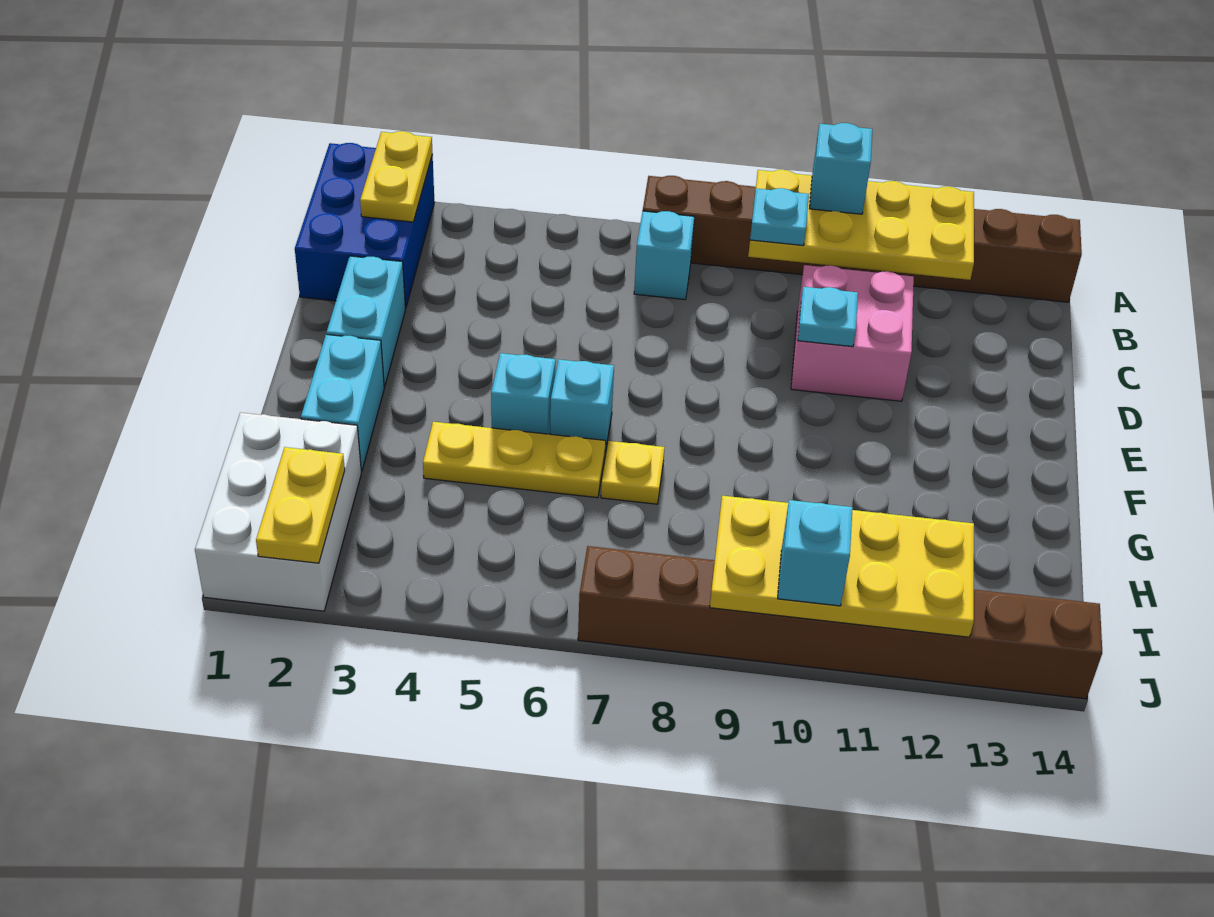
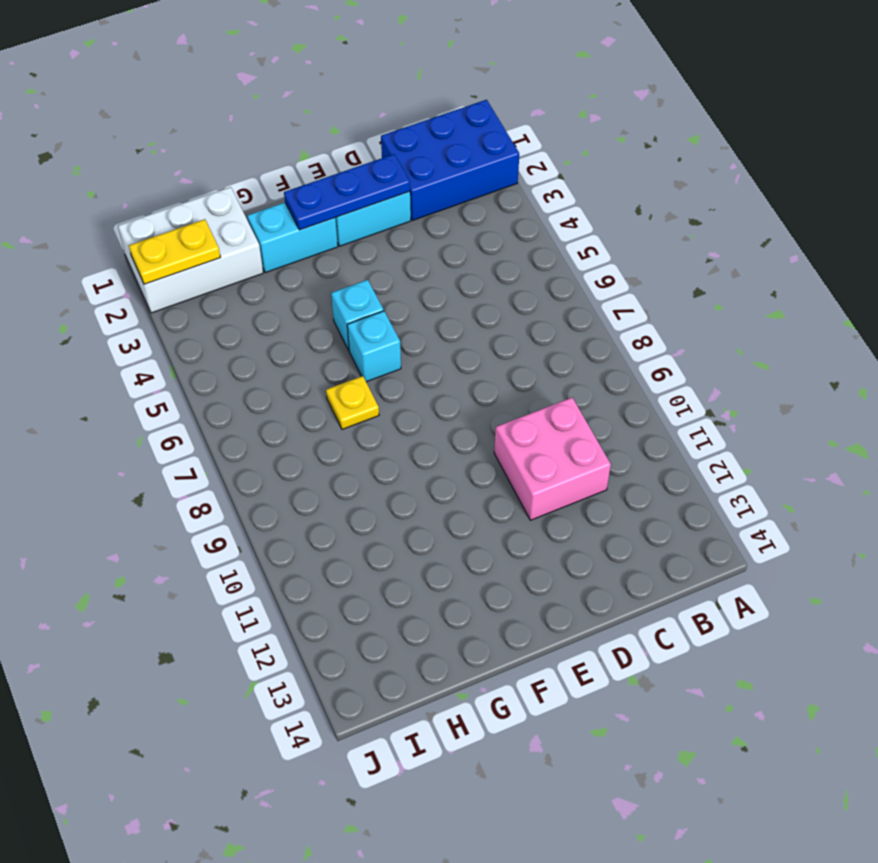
blue 1x3 plate [284,154,410,230] -> none
none -> brown 1x8 brick [643,176,1082,302]
none -> cyan 1x1 brick [634,211,694,300]
none -> yellow 1x3 plate [423,422,606,498]

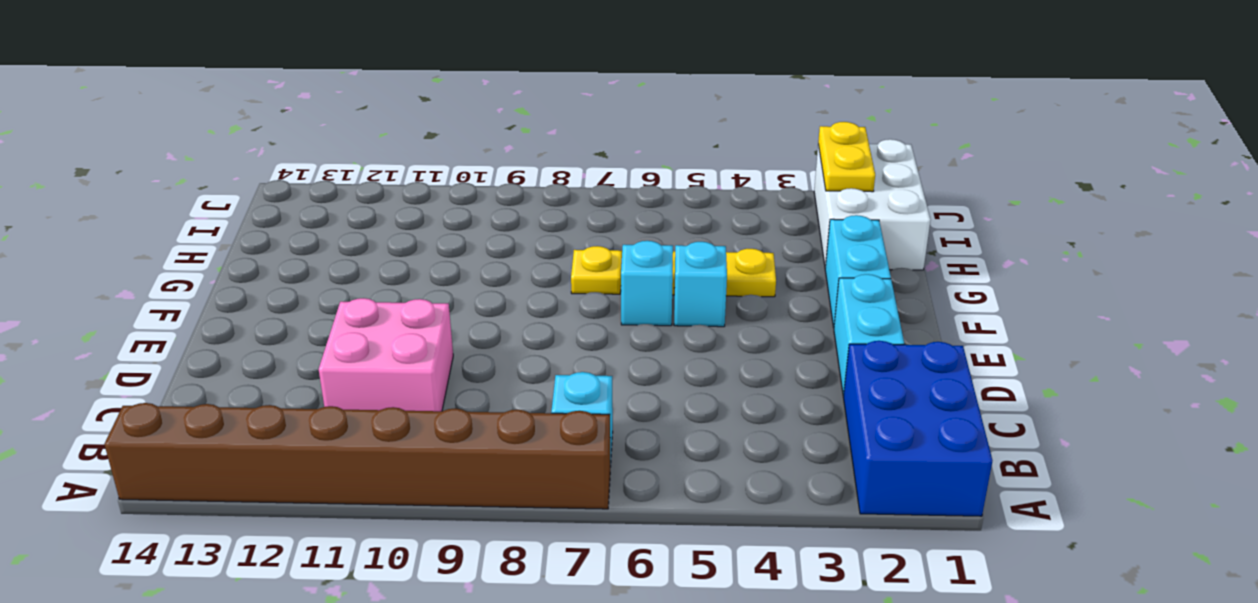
none -> brown 1x8 brick [578,546,1102,699]
none -> yellow 1x2 plate [360,131,432,222]
none -> yellow 2x4 plate [748,170,974,280]

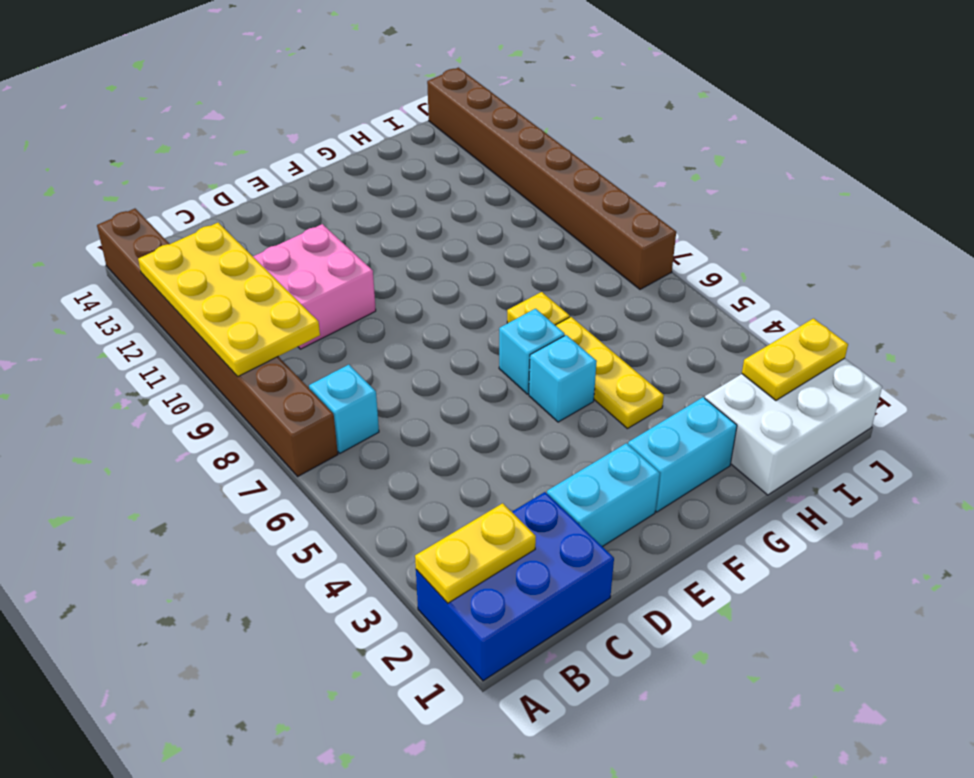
none -> cyan 1x1 plate [798,287,858,347]
none -> yellow 2x4 plate [710,496,974,637]
none -> cyan 1x1 brick [810,123,872,214]

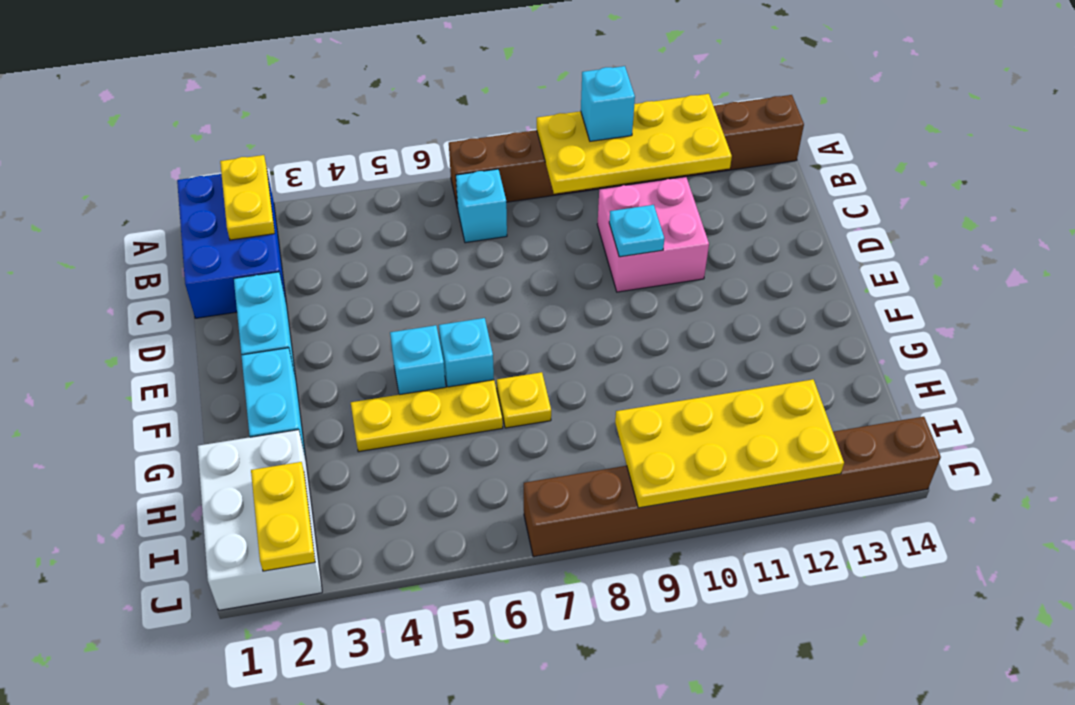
none -> cyan 1x1 plate [750,188,809,245]
none -> cyan 1x1 brick [778,500,853,606]

